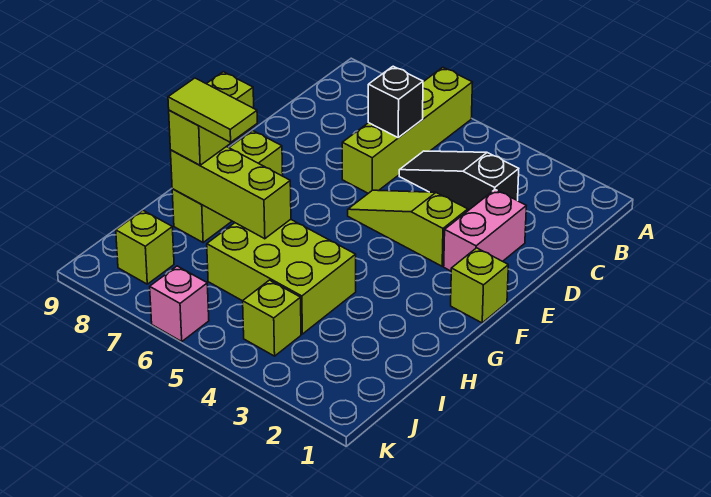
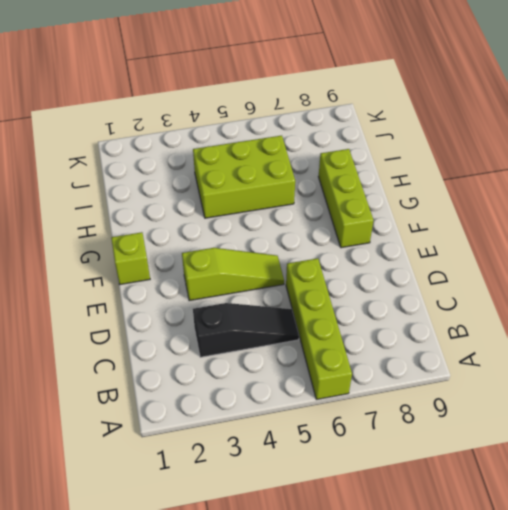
none -> pink 1x2 brick [444,190,526,271]
none -> lime 1x1 brick [243,280,301,356]
none -> lime 1x1 brick [116,210,174,284]

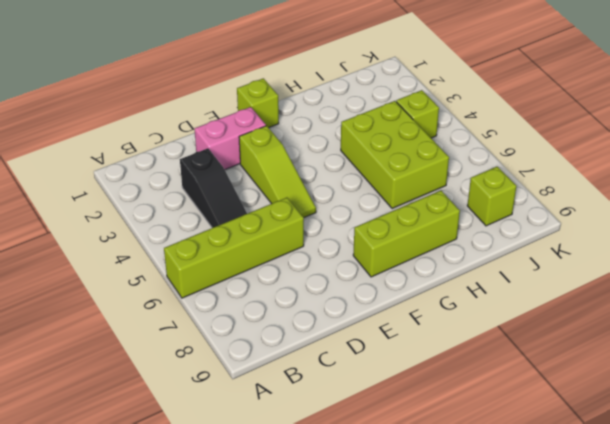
none -> pink 1x1 brick [150,266,209,341]
none -> black 1x1 brick [368,66,423,138]
none -> lime 1x3 brick [170,147,291,239]

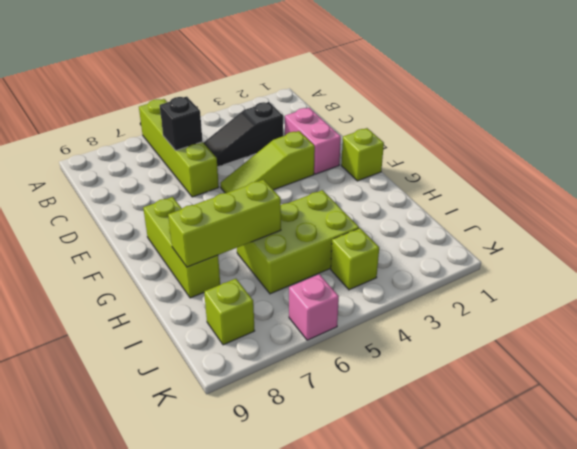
none -> lime 1x2 brick [169,72,254,165]
none -> lime 1x2 tile [168,78,257,142]

